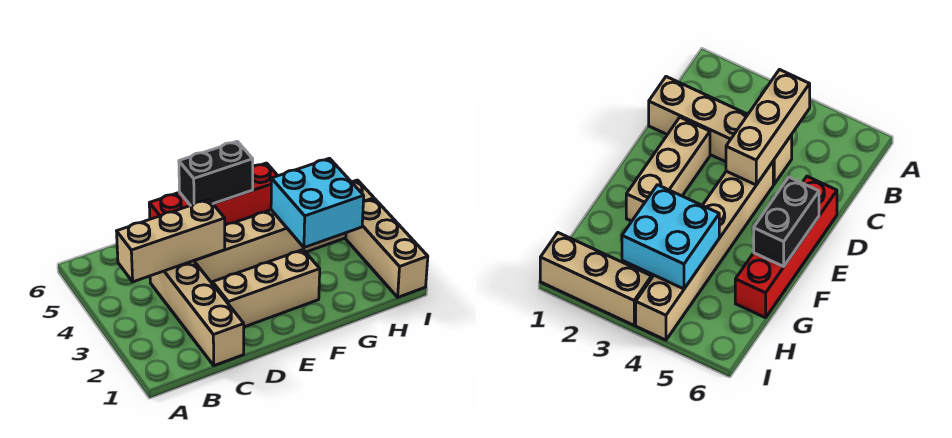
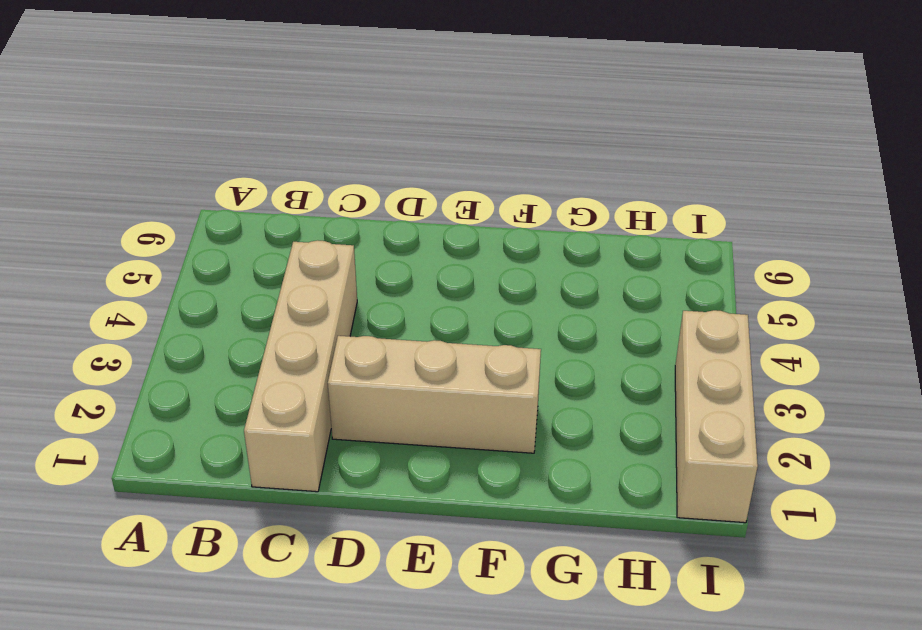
none -> tan 1x6 brick [194,180,374,284]
none -> red 1x4 brick [149,163,278,225]

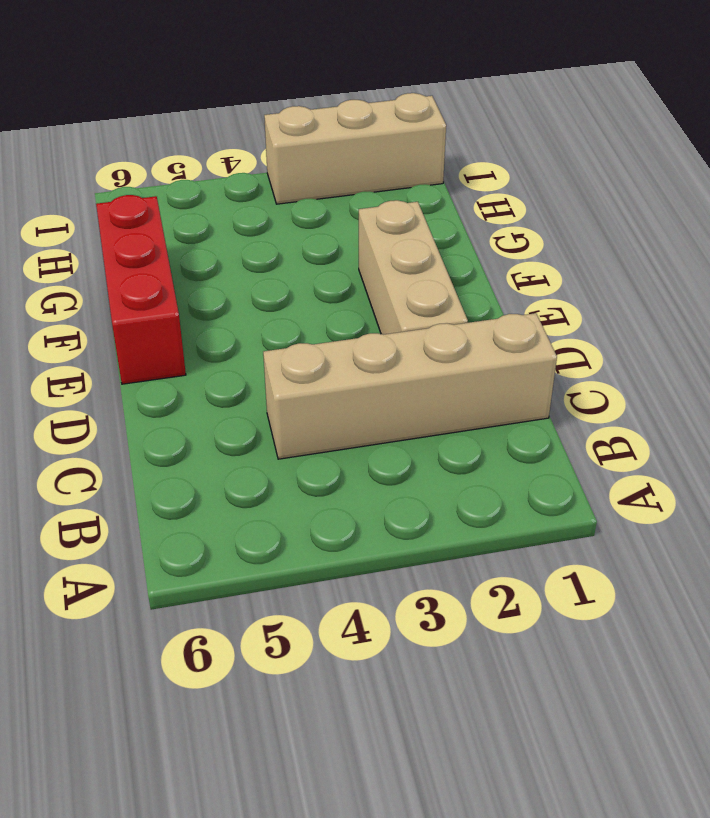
red 1x3 brick [96,195,186,384] -> red 1x4 brick [149,163,278,225]
none -> tan 1x6 brick [194,180,374,284]
none -> tan 1x3 brick [117,200,225,282]

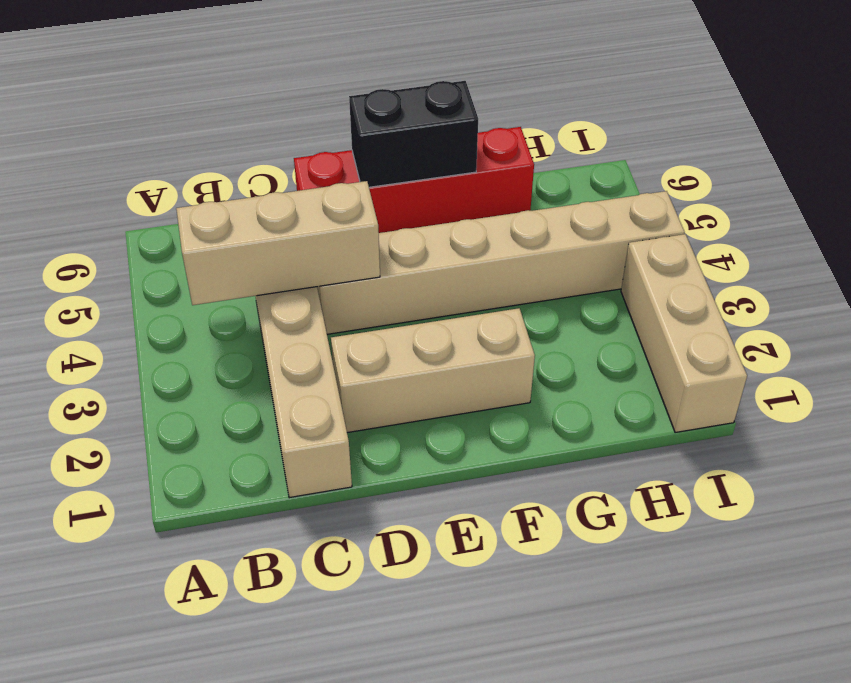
none -> cyan 2x2 brick [271,158,364,247]

